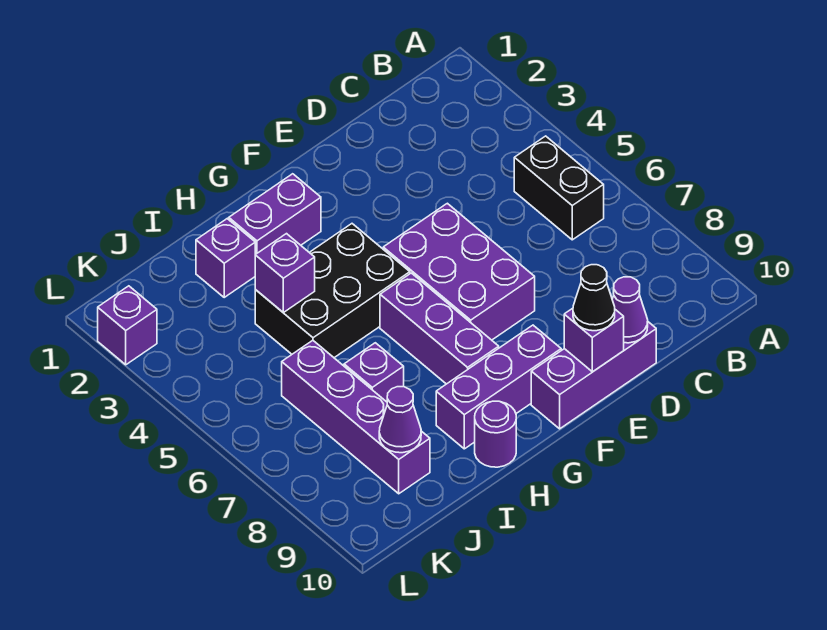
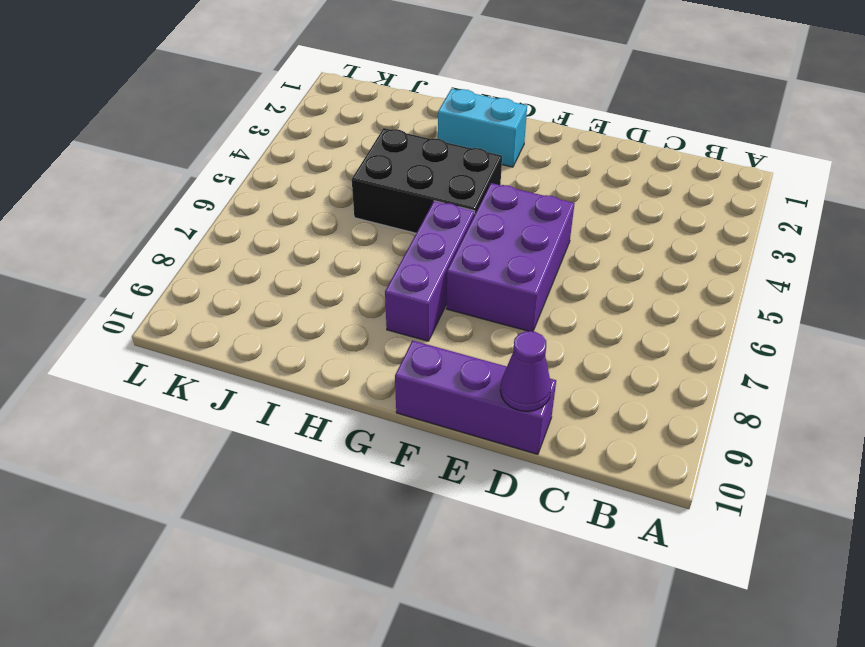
cyan 1x2 brick [438,89,527,167] -> purple 1x2 brick [229,174,321,255]
none -> black 1x2 brick [514,136,604,240]
none -> purple 1x3 brick [436,325,561,449]
none -> purple 1x1 round brick [475,401,516,467]

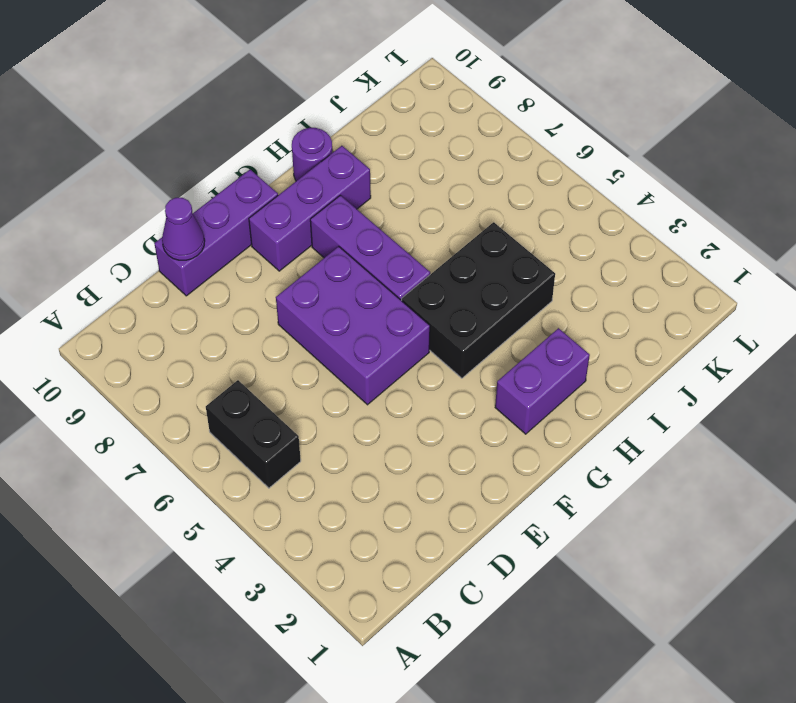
none -> purple 1x1 brick [196,219,255,297]
none -> purple 1x1 brick [344,343,404,402]
none -> purple 1x4 brick [282,340,430,494]

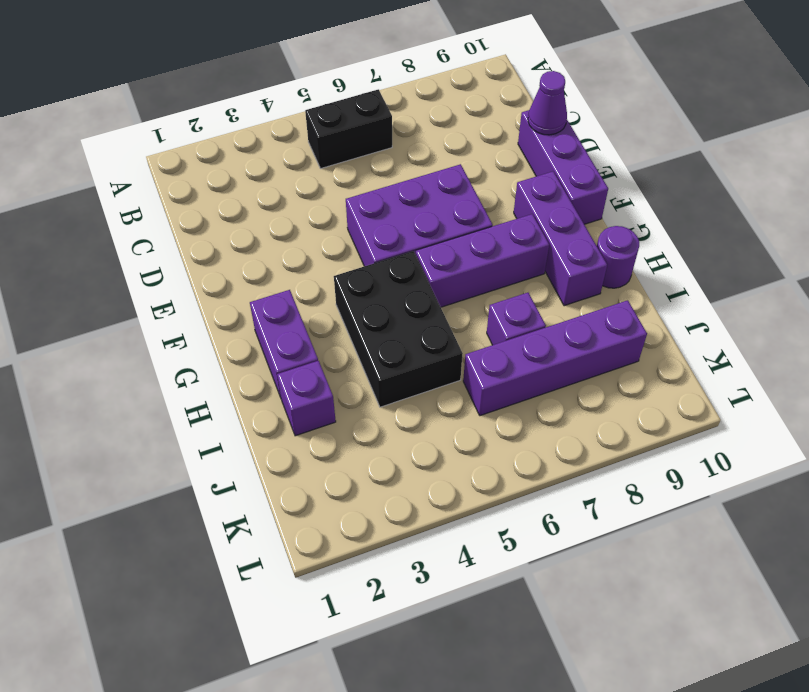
none -> purple 1x1 brick [98,286,157,365]
none -> purple 1x1 brick [564,308,624,372]
none -> purple 1x1 brick [255,234,315,312]

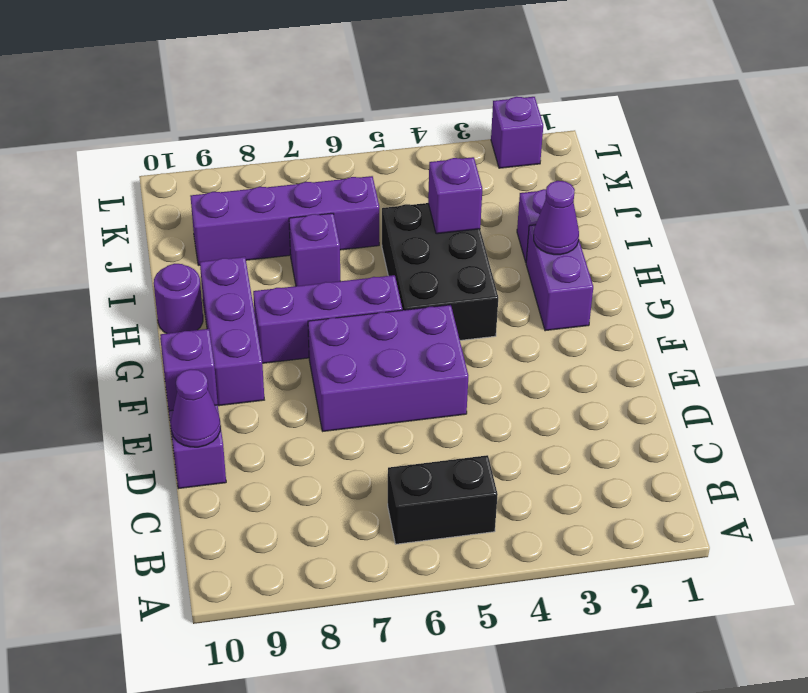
purple 1x1 cone [534,181,579,255] -> purple 1x1 cone moved to [379,387,421,453]
none -> black 1x1 cone [573,265,615,331]

